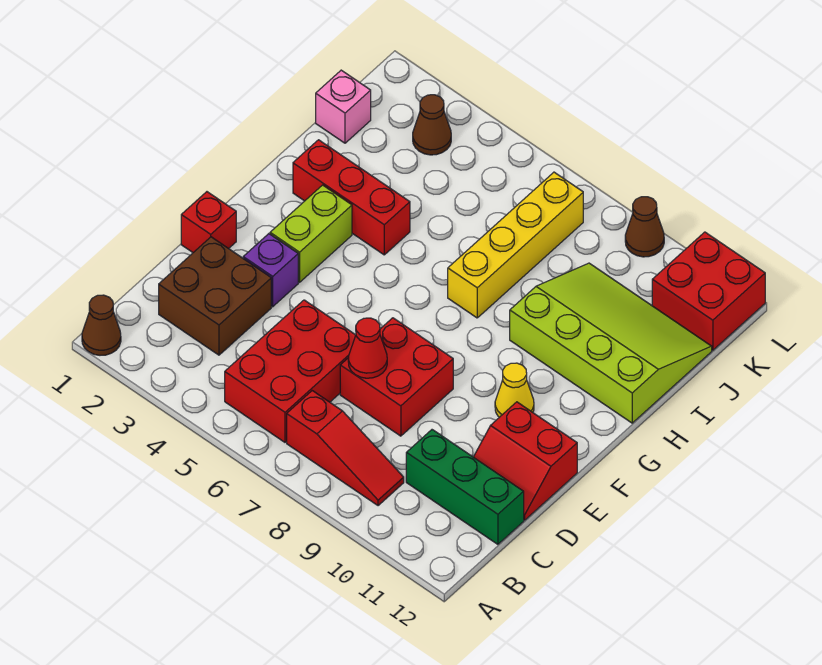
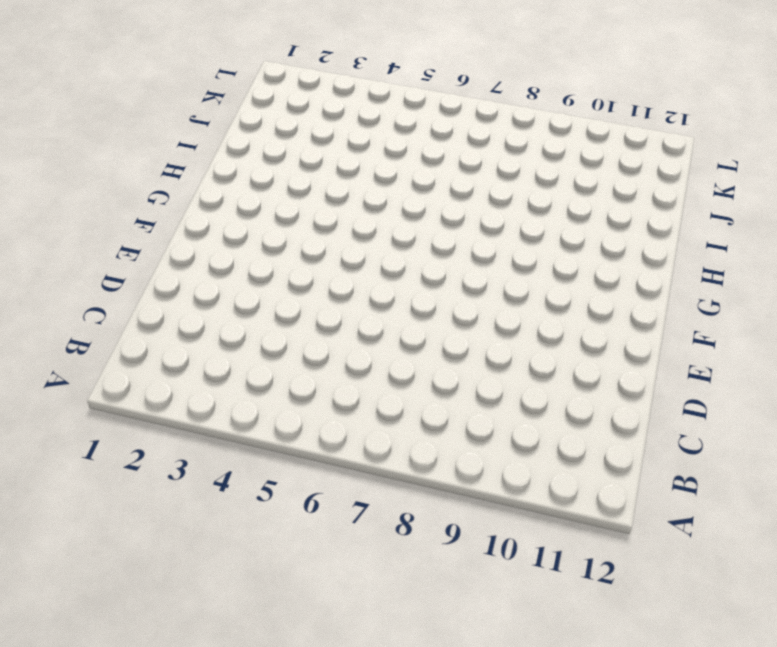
none -> brown 1x1 cone [82,295,121,355]
none -> red 2x3 brick [225,300,356,442]
none -> red 1x3 slope [287,391,404,506]

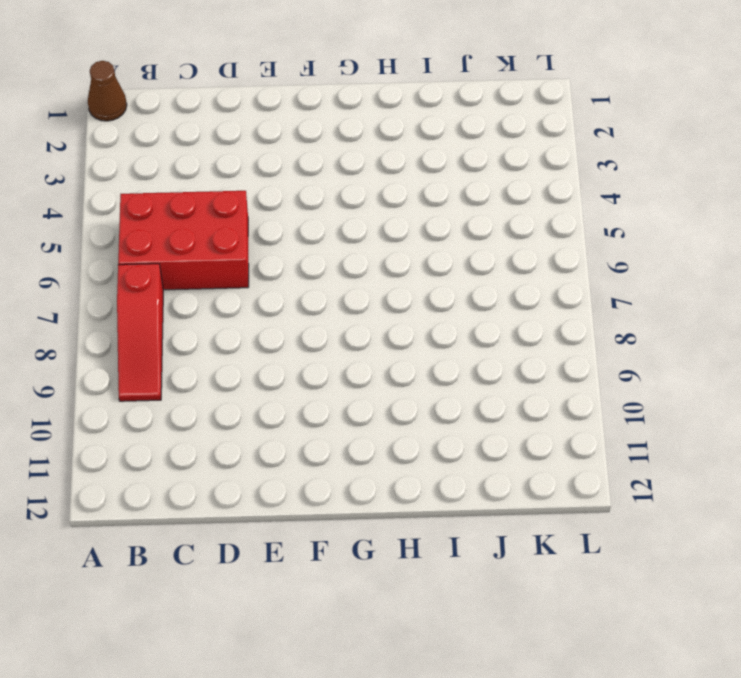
none -> brown 2x2 brick [159,237,271,355]
none -> green 1x3 brick [406,430,524,544]
none -> red 2x2 brick [340,318,453,436]

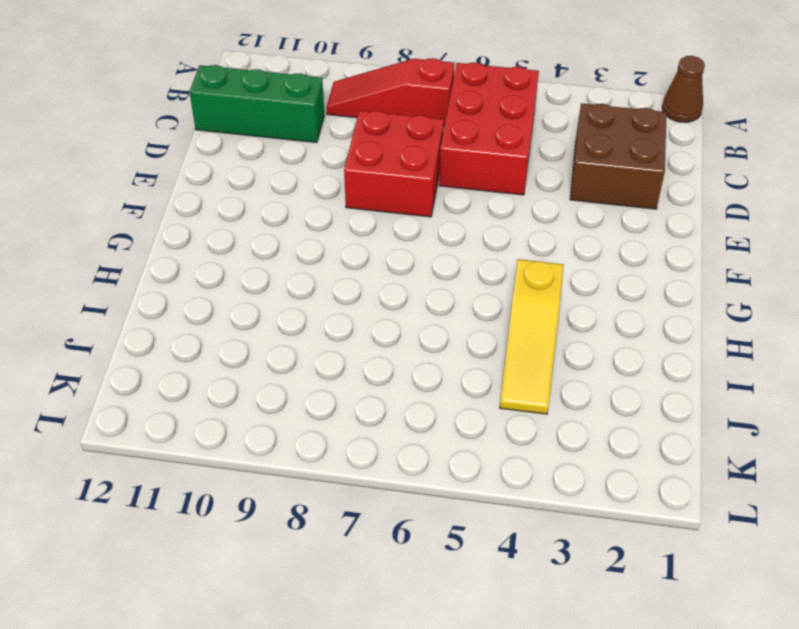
yellow 1x3 slope [500,259,564,414] -> red 1x3 brick [293,140,410,255]
none -> red 2x2 slope [474,402,577,520]
none -> red 1x1 brick [181,192,236,252]
none -> purple 1x1 brick [243,234,298,307]

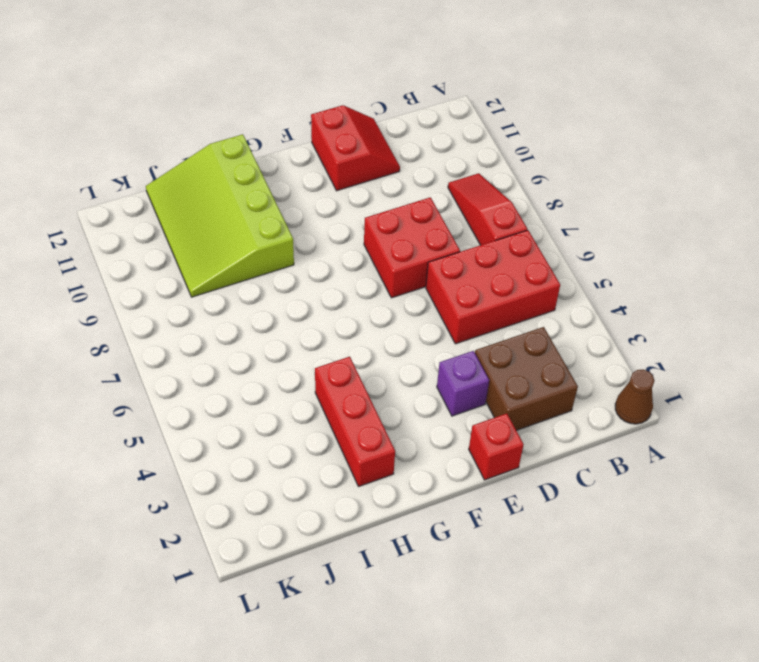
none -> green 1x3 brick [406,430,524,544]
none -> lime 1x2 brick [270,185,352,282]
none -> yellow 1x1 cone [495,363,534,417]

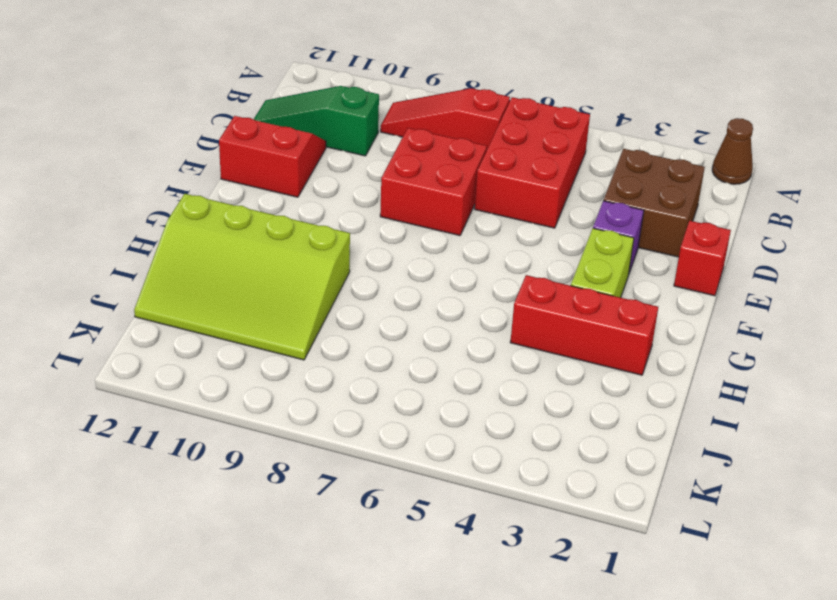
green 1x3 slope [254,86,379,156] -> green 1x3 brick [406,430,524,544]
none -> yellow 1x1 cone [495,363,534,417]
none -> yellow 1x4 brick [448,172,583,318]
none -> pink 1x1 brick [316,70,371,143]

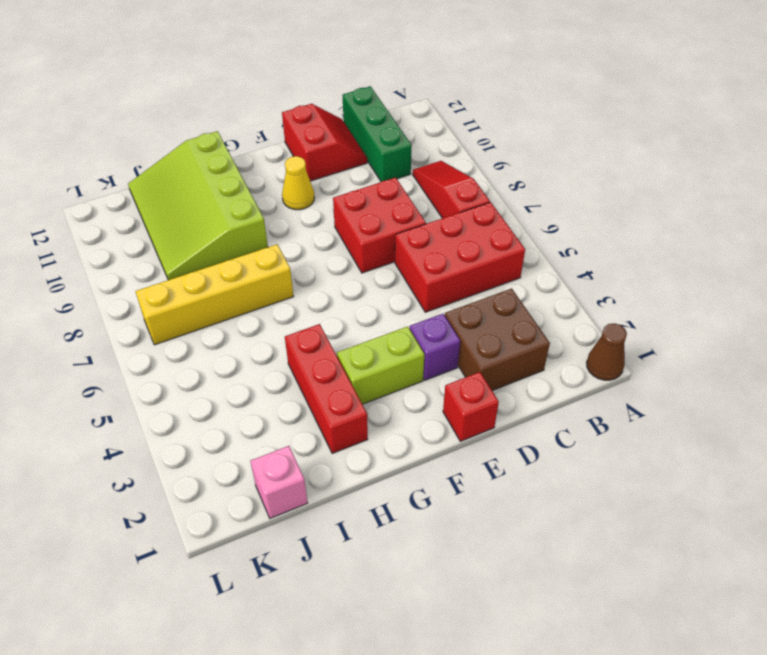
none -> brown 1x1 cone [413,95,451,155]
none -> red 2x2 brick [652,232,765,350]
none -> brown 1x1 cone [625,197,664,257]

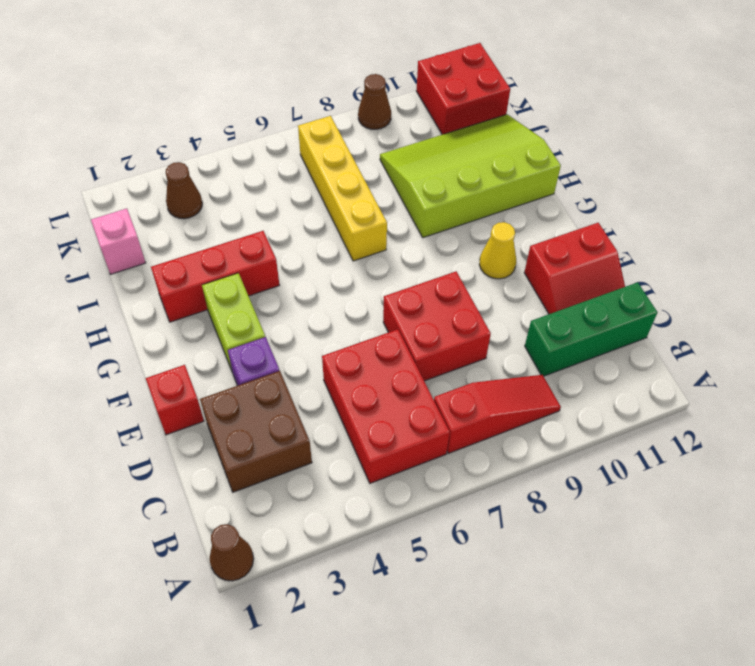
none -> red 1x1 cone [348,318,387,378]

